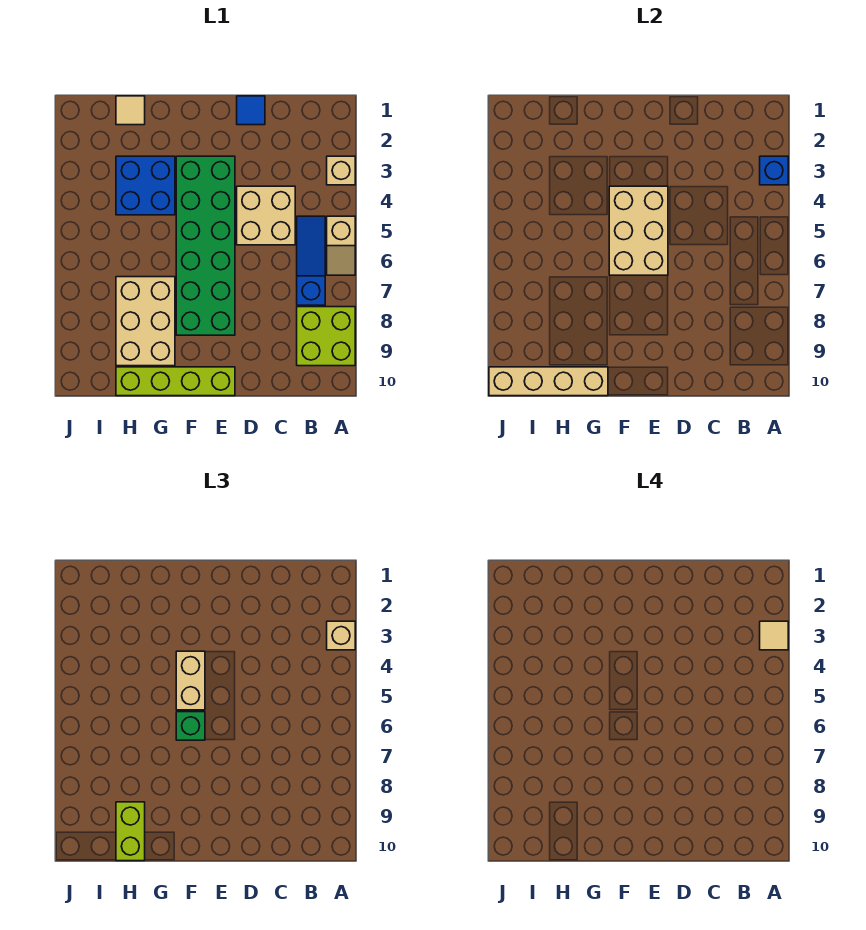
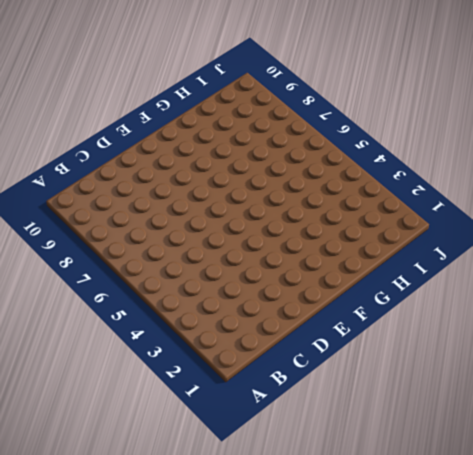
none -> tan 1x1 brick [327,156,355,185]
none -> tan 1x2 slope [327,216,355,275]
none -> lime 2x2 brick [297,307,355,366]

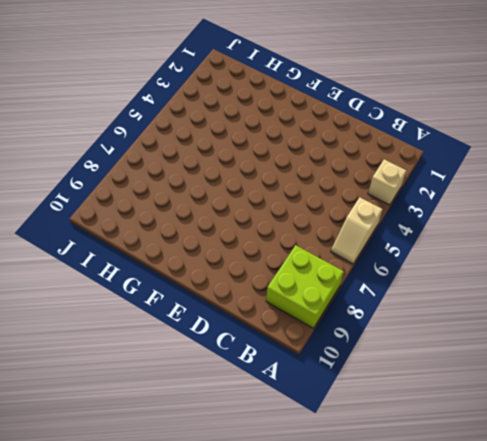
none -> blue 1x3 slope [297,216,325,305]
none -> tan 2x2 brick [237,186,295,245]
none -> blue 1x1 tile [237,96,265,125]

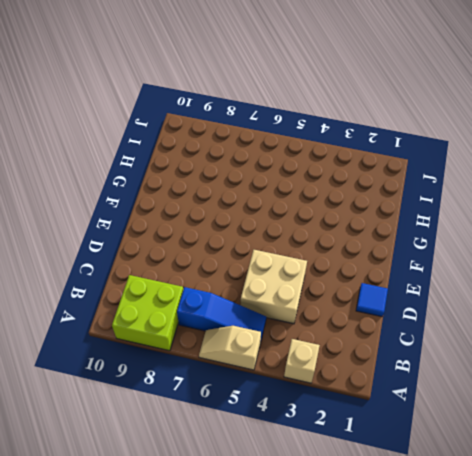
none -> green 2x6 brick [176,156,235,335]
none -> lime 1x4 brick [116,367,235,396]
none -> blue 2x2 brick [116,156,175,215]

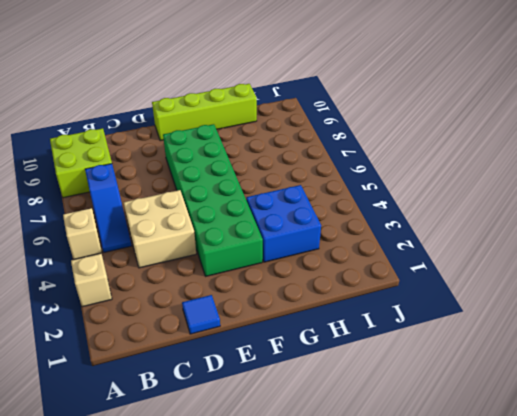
none -> tan 2x3 brick [116,277,175,366]
none -> tan 1x1 tile [116,96,145,125]
none -> blue 1x1 brick [760,156,788,185]

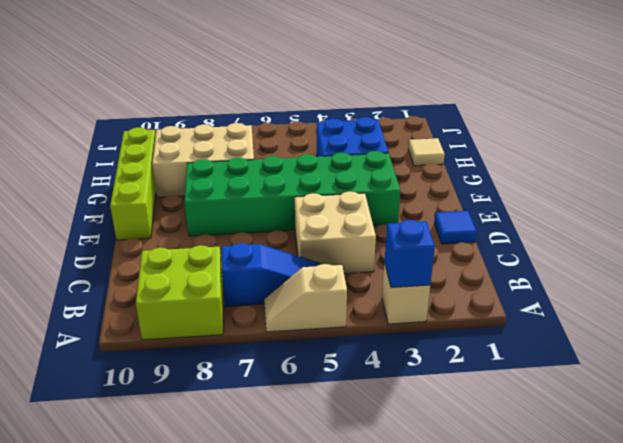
none -> tan 2x3 brick [609,186,668,275]
none -> tan 1x4 brick [489,367,608,396]
none -> tan 1x1 brick [327,621,355,650]

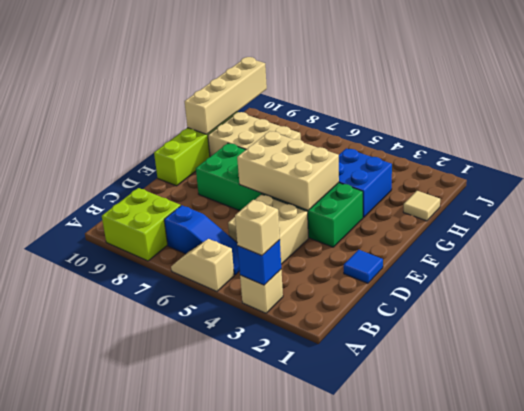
none -> tan 1x2 brick [176,651,205,710]
none -> green 1x1 brick [176,712,205,740]
none -> lime 1x2 brick [116,802,145,861]

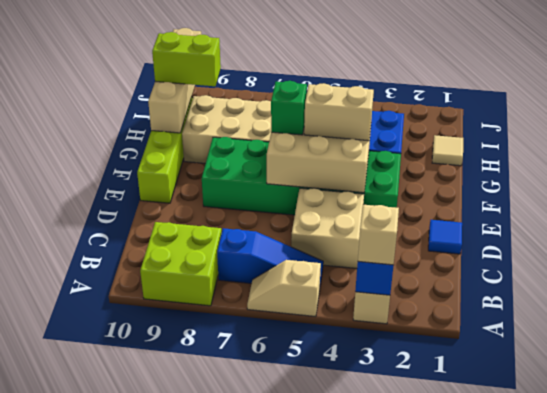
none -> tan 1x1 tile [760,621,788,650]

